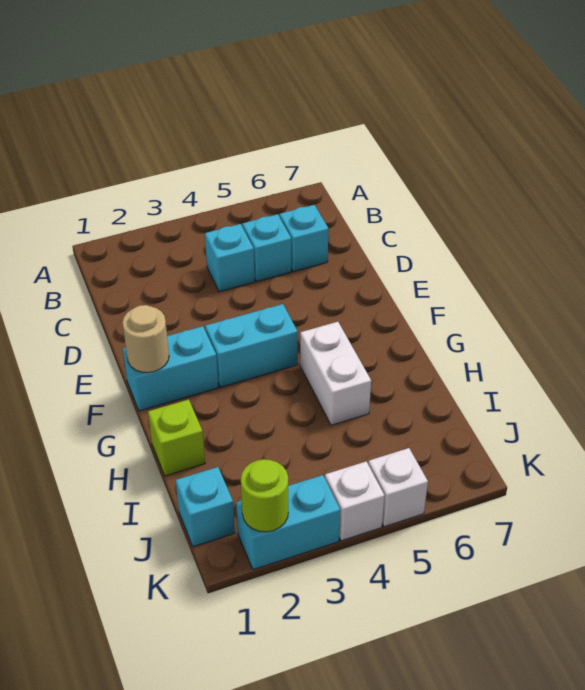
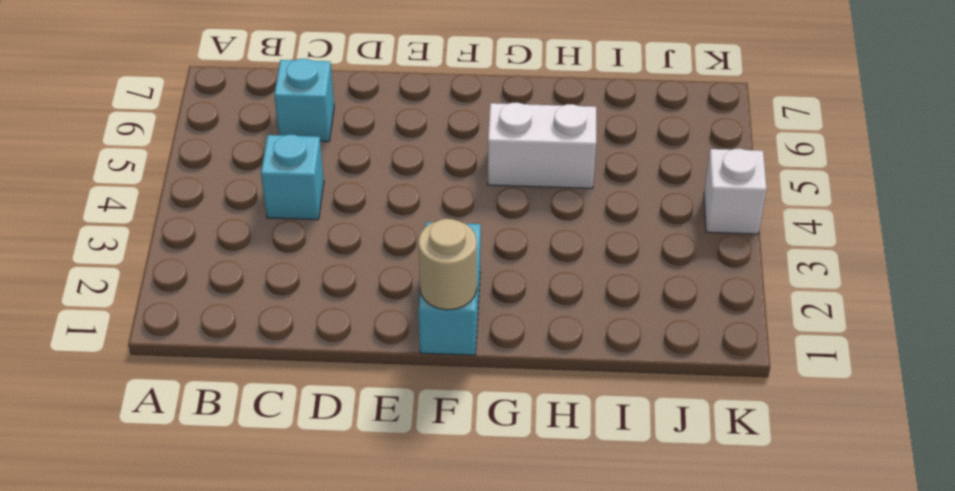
none -> cyan 1x1 brick [243,214,291,282]
none -> cyan 1x2 brick [205,304,298,387]
none -> lime 1x1 brick [148,399,205,476]

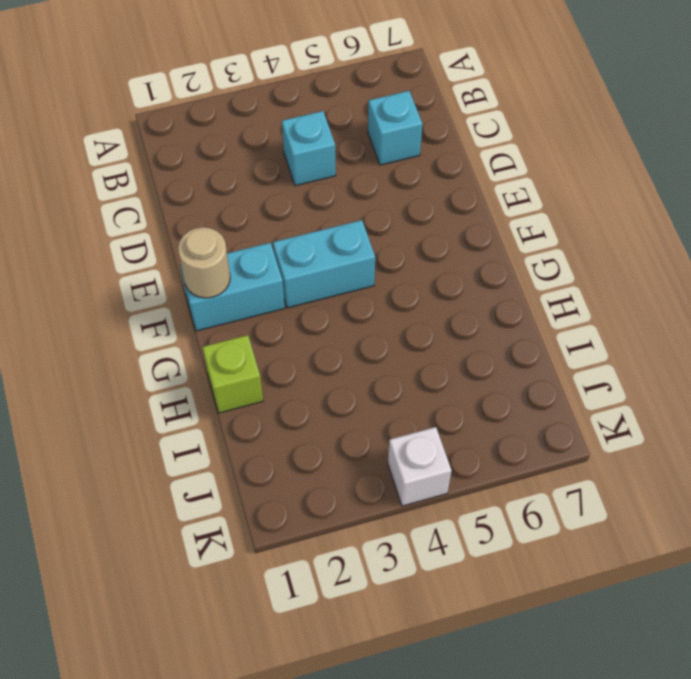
none -> cyan 1x1 brick [243,214,291,282]
none -> white 1x2 brick [300,322,371,425]
none -> cyan 1x1 brick [176,467,235,547]

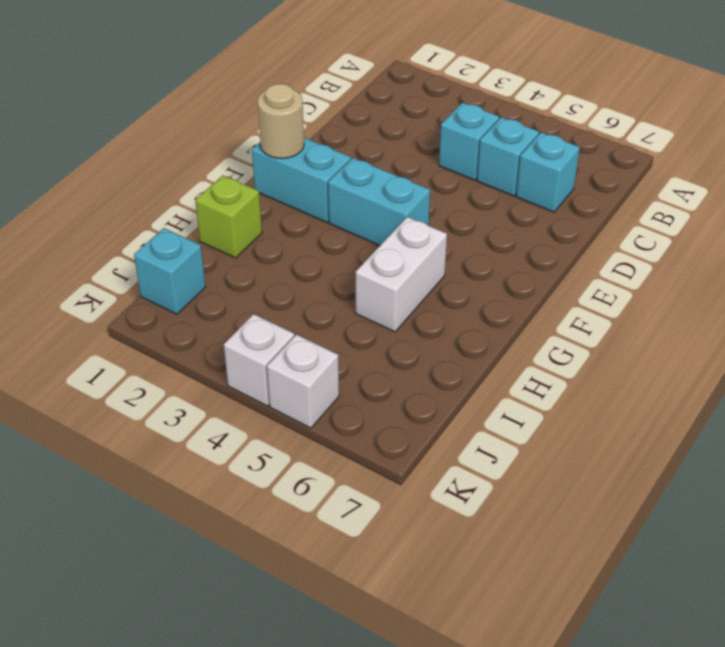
none -> cyan 1x2 brick [236,475,340,570]
none -> lime 1x1 round brick [241,459,288,532]

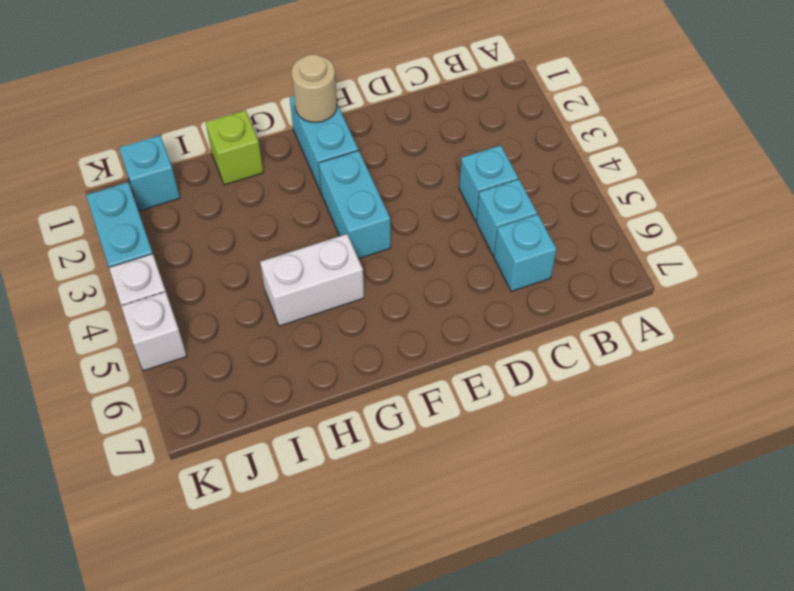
none -> lime 1x1 round brick [241,459,288,532]

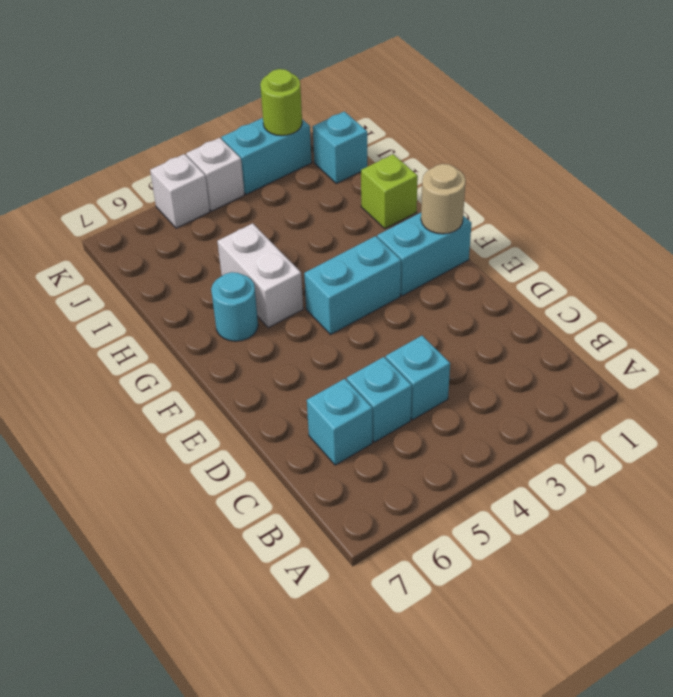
cyan 1x1 round brick [211,272,258,341] -> none

